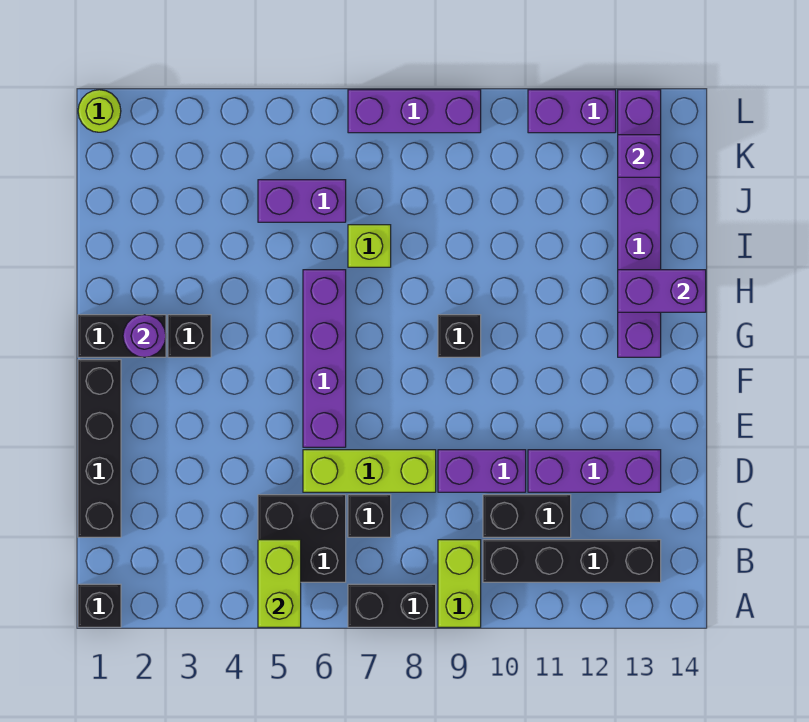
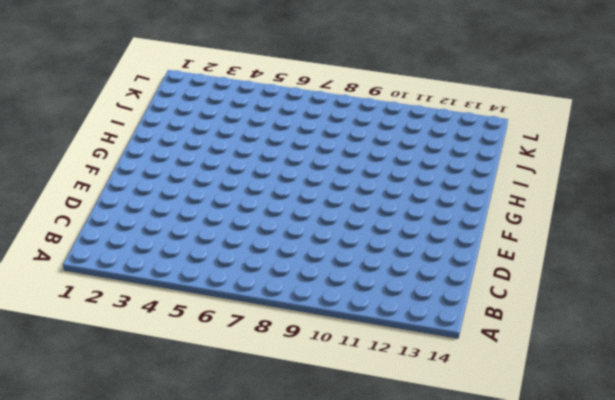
none -> black 1x1 brick [78,584,121,627]
none -> black 1x2 brick [348,584,436,627]
none -> lime 1x2 brick [438,540,481,627]

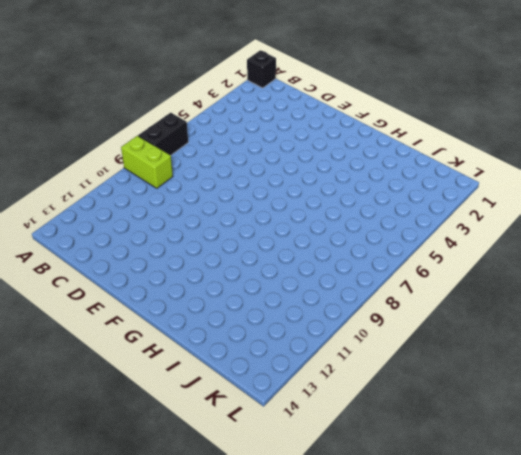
none -> black 2x2 brick [258,495,346,582]
none -> black 1x4 brick [483,540,661,582]
none -> black 1x4 brick [78,360,121,537]

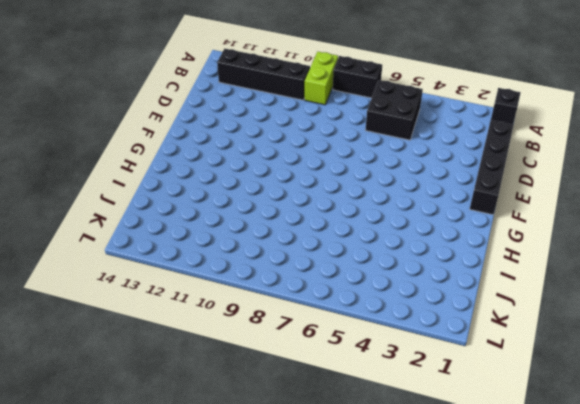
none -> black 1x1 brick [348,495,391,537]
none -> black 1x2 brick [483,495,571,537]
none -> lime 1x3 brick [303,450,436,492]

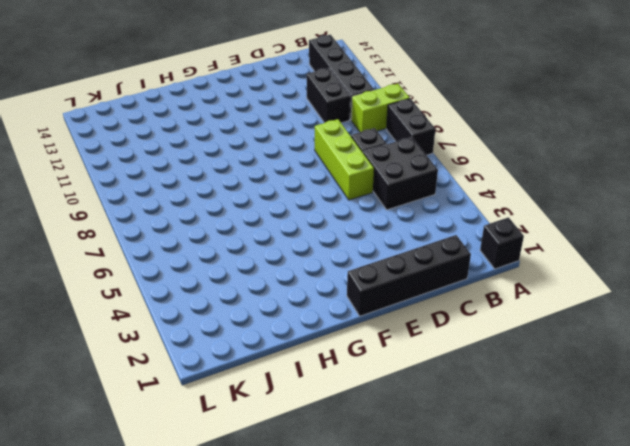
none -> purple 1x2 brick [438,450,526,492]
none -> purple 1x3 brick [528,450,661,492]
none -> purple 1x4 brick [303,270,346,447]

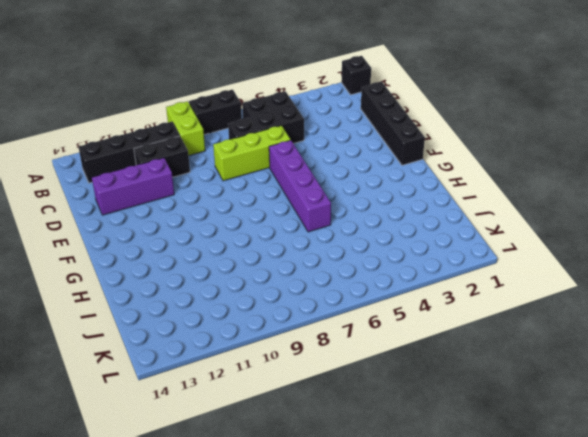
none -> purple 1x2 brick [438,450,526,492]
none -> black 1x2 brick [78,315,166,357]
none -> black 1x1 brick [168,315,211,357]

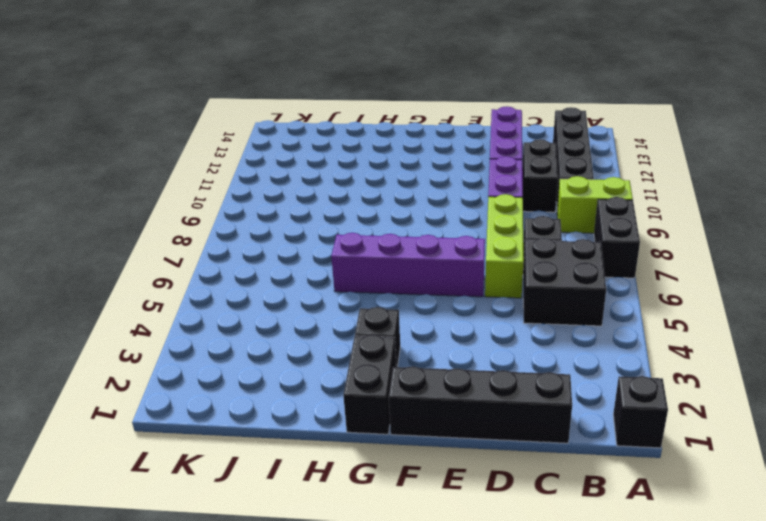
none -> black 1x1 brick [438,315,481,357]
none -> purple 1x6 brick [618,90,661,357]
none -> lime 1x1 brick [348,225,391,267]

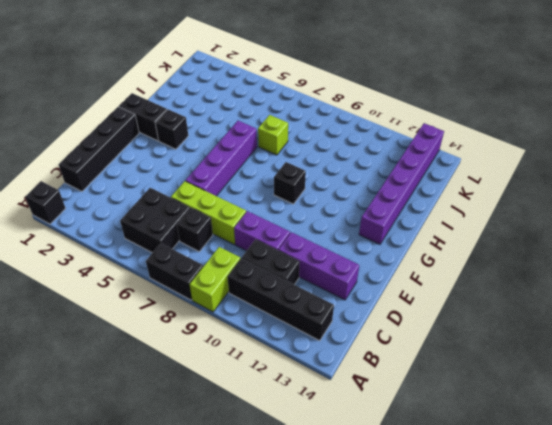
none -> purple 1x2 brick [258,180,346,222]
none -> lime 1x1 round brick [78,90,121,132]
none -> purple 1x3 brick [348,90,481,133]

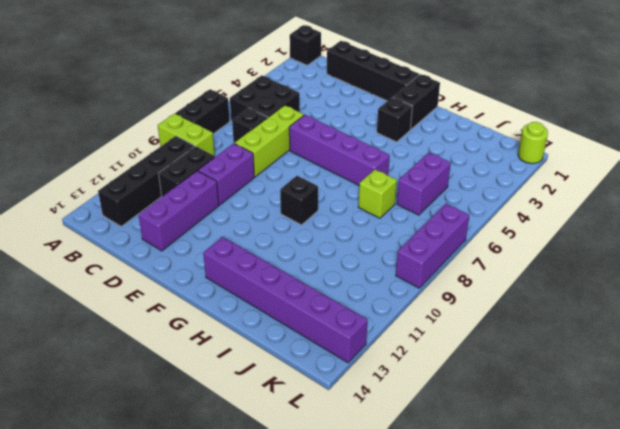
none -> purple 1x2 brick [528,90,616,133]
none -> lime 1x2 brick [258,540,301,627]
none -> purple 1x1 round brick [123,315,166,357]

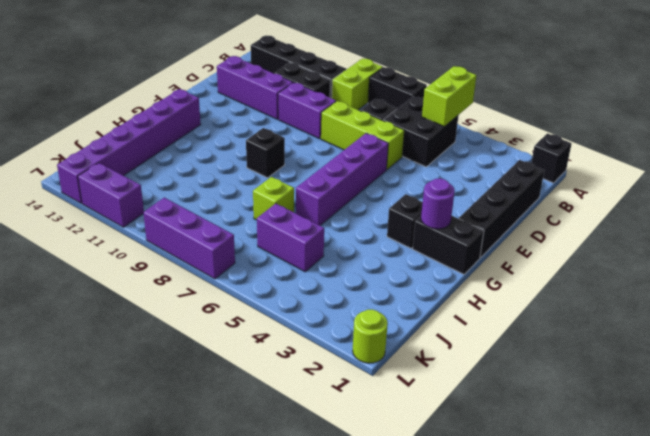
none -> purple 1x2 brick [618,270,706,312]
none -> purple 1x1 brick [618,135,661,177]

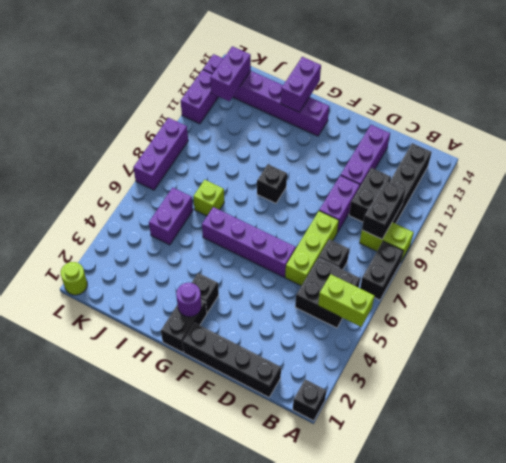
black 1x2 brick [362,180,405,239] -> none
purple 1x2 brick [210,46,251,101] -> purple 1x1 brick [618,135,661,177]

